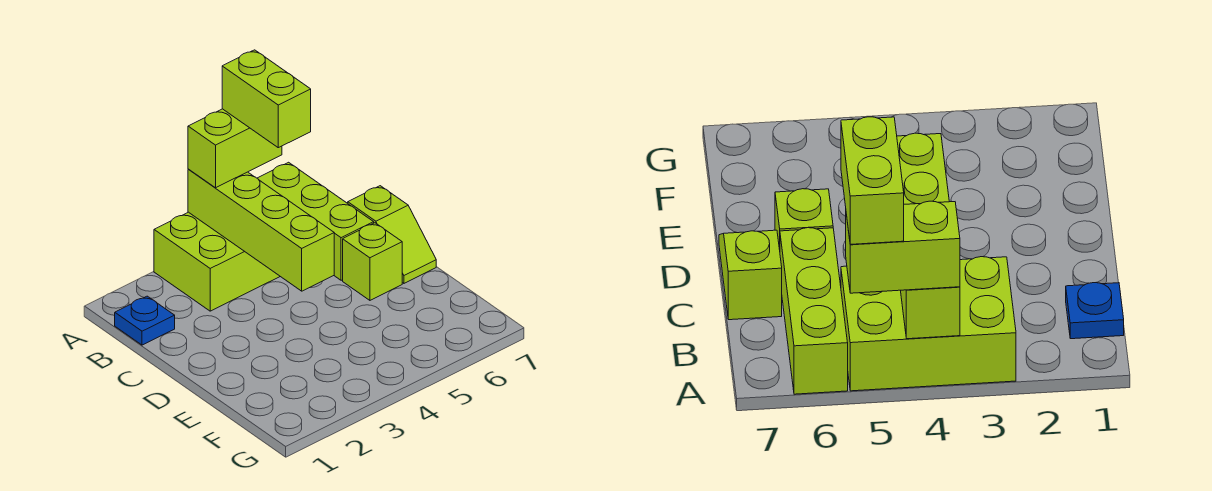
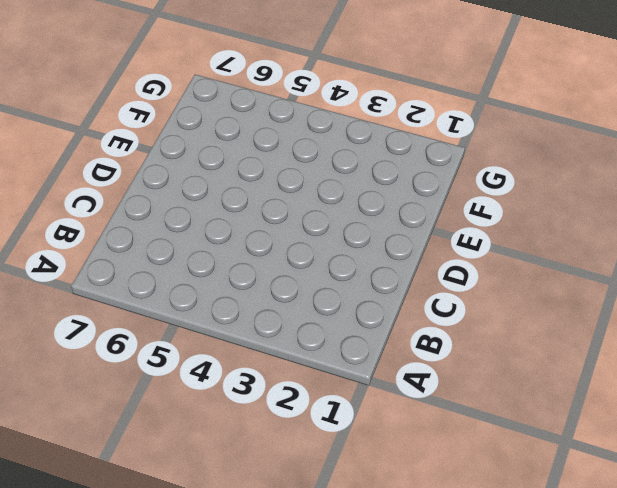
none -> lime 2x3 brick [154,212,280,311]
none -> lime 1x3 brick [257,162,374,280]

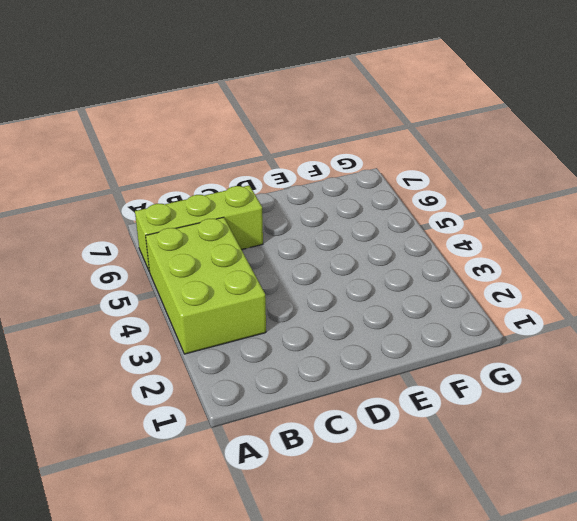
none -> blue 1x1 plate [115,296,175,345]
none -> lime 1x2 slope [348,186,436,283]

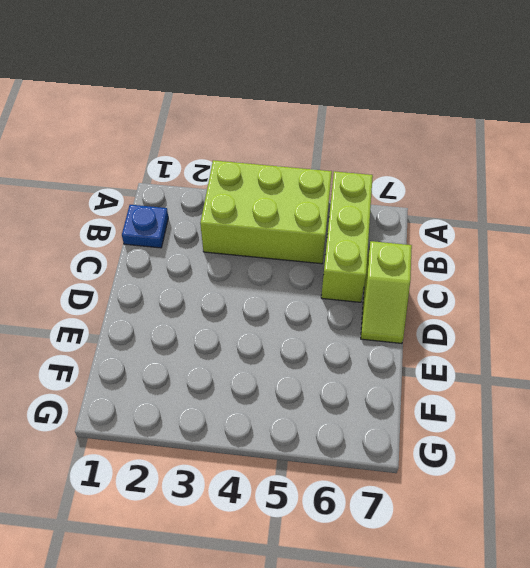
none -> lime 1x1 brick [343,223,402,300]
none -> lime 1x4 brick [188,169,334,291]

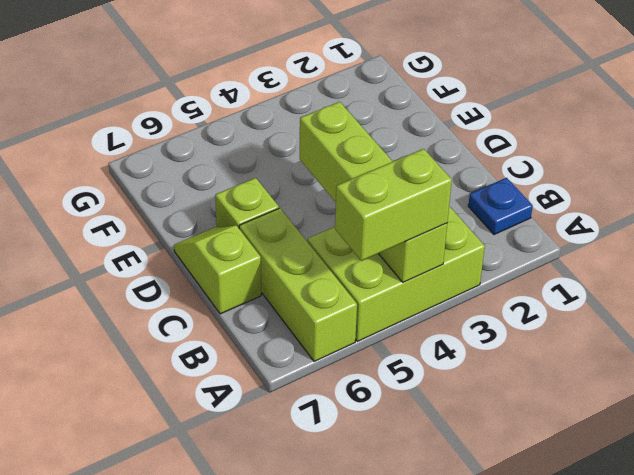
none -> lime 1x2 brick [222,50,311,148]

